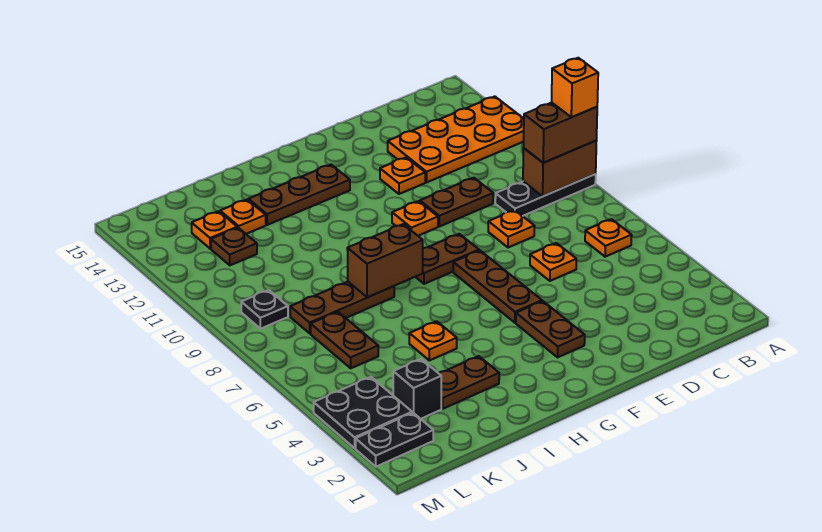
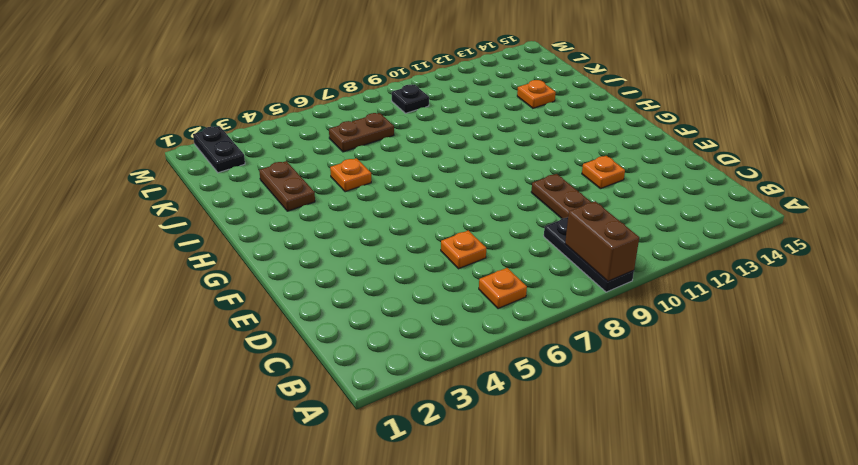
none -> orange 2x4 plate [388,96,524,182]
none -> orange 1x1 plate [488,210,535,248]
none -> brown 1x2 plate [516,301,585,357]

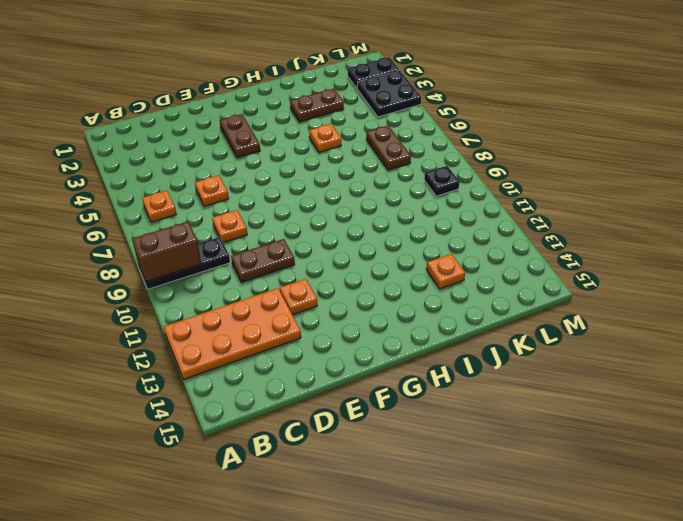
none -> brown 1x3 plate [453,251,542,323]
none -> brown 1x2 plate [416,234,479,284]
none -> orange 1x1 plate [392,201,438,236]

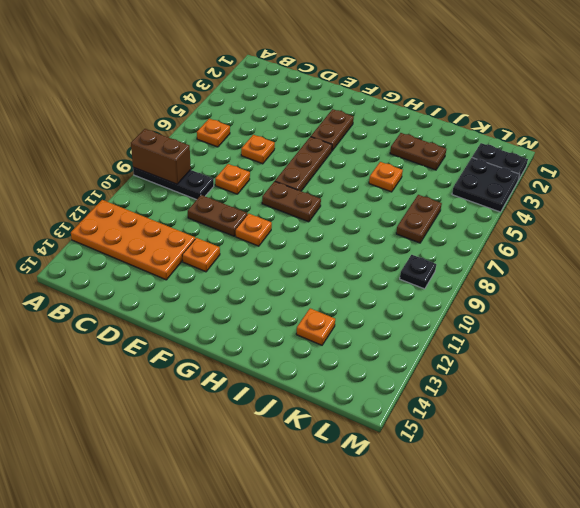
none -> brown 1x3 plate [248,165,350,225]
none -> brown 1x3 plate [290,282,394,333]
none -> black 1x1 brick [393,359,441,419]

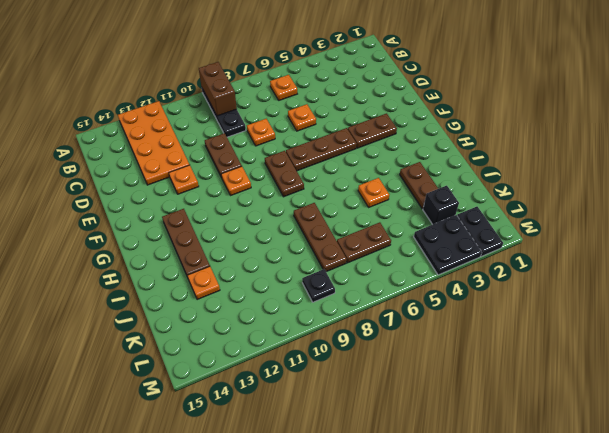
none -> brown 1x1 plate [211,228,257,265]
none -> orange 1x1 plate [192,211,237,249]
none -> brown 1x2 brick [347,224,423,297]

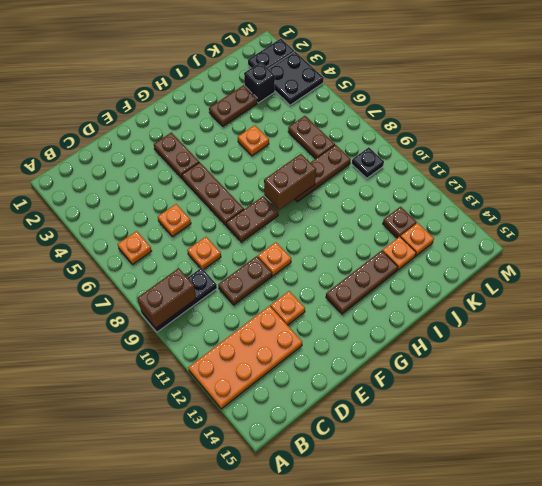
none -> brown 1x2 brick [523,102,597,163]
none -> orange 1x1 brick [552,58,598,117]

